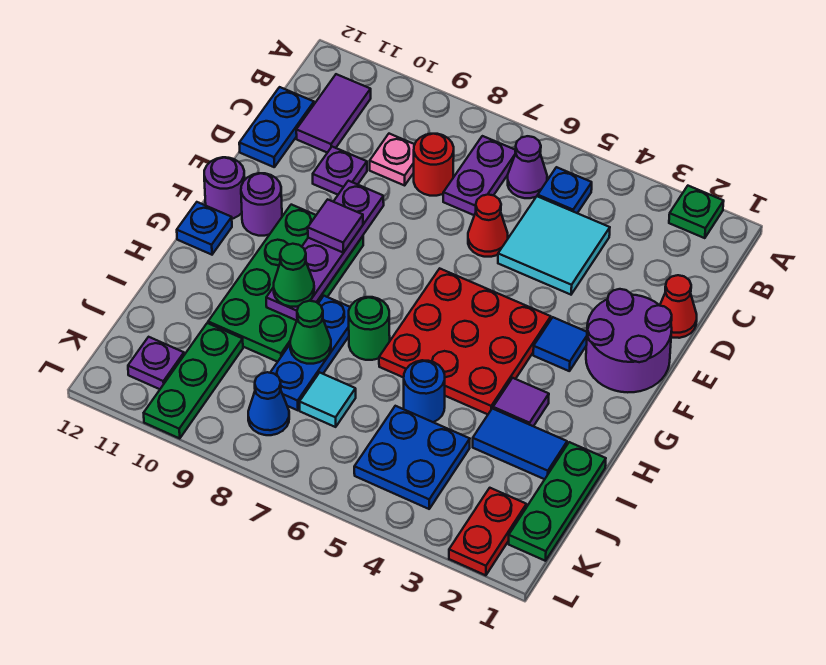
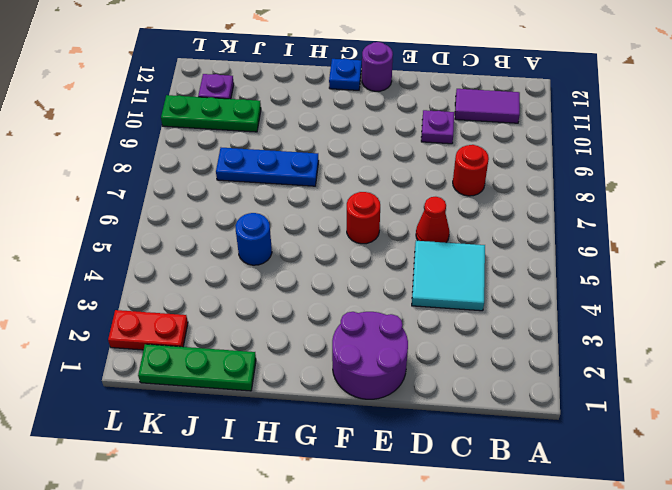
red 1x1 round brick [347,192,380,244] -> red 3x3 plate [379,269,551,414]
none -> green 1x1 plate [669,186,724,238]
none -> blue 1x1 plate [538,167,592,213]
none -> purple 1x1 cone [508,136,547,198]
none -> purple 1x2 plate [443,136,516,215]

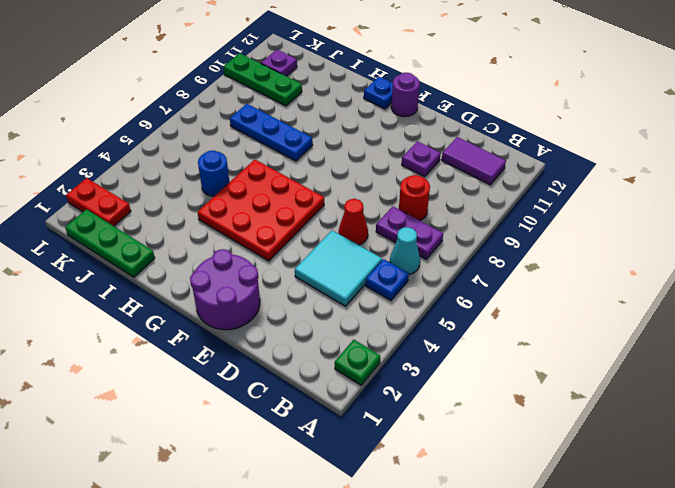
cyan 1x1 cone [390,227,420,274] -> purple 1x1 cone [508,136,547,198]
none -> pink 1x1 plate [370,134,415,185]
none -> blue 1x2 plate [239,87,314,167]
none -> red 1x1 cone [660,275,697,338]
none -> blue 1x1 tile [533,317,587,371]

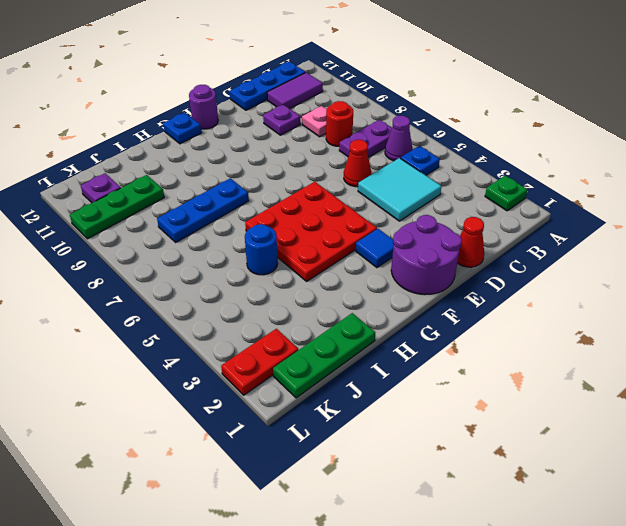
blue 1x3 plate [230,62,305,110] -> blue 1x2 plate [239,87,314,167]
none -> green 2x4 plate [208,205,363,362]
none -> purple 1x1 round brick [241,173,282,236]
none -> purple 1x1 tile [493,378,549,426]
none -> green 1x1 round brick [349,297,390,360]

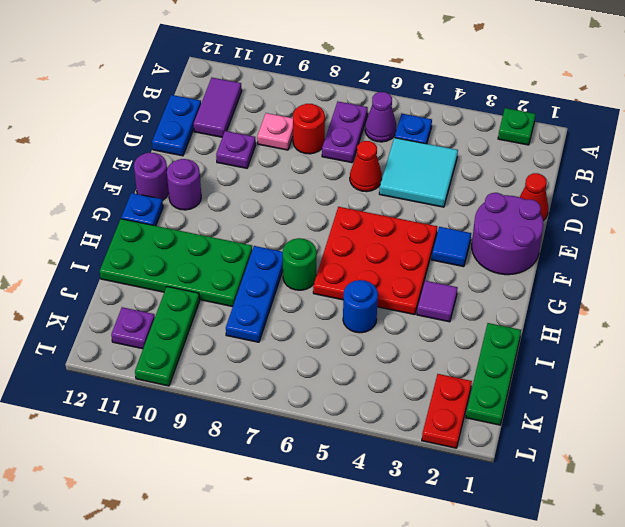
green 2x4 plate [100,219,252,307] -> green 2x4 plate turned to [208,205,363,362]
none -> blue 1x2 tile [473,409,567,479]
none -> blue 2x2 plate [354,406,470,509]
none -> cyan 1x1 tile [299,373,356,427]
none -> blue 1x1 cone [248,372,289,435]

